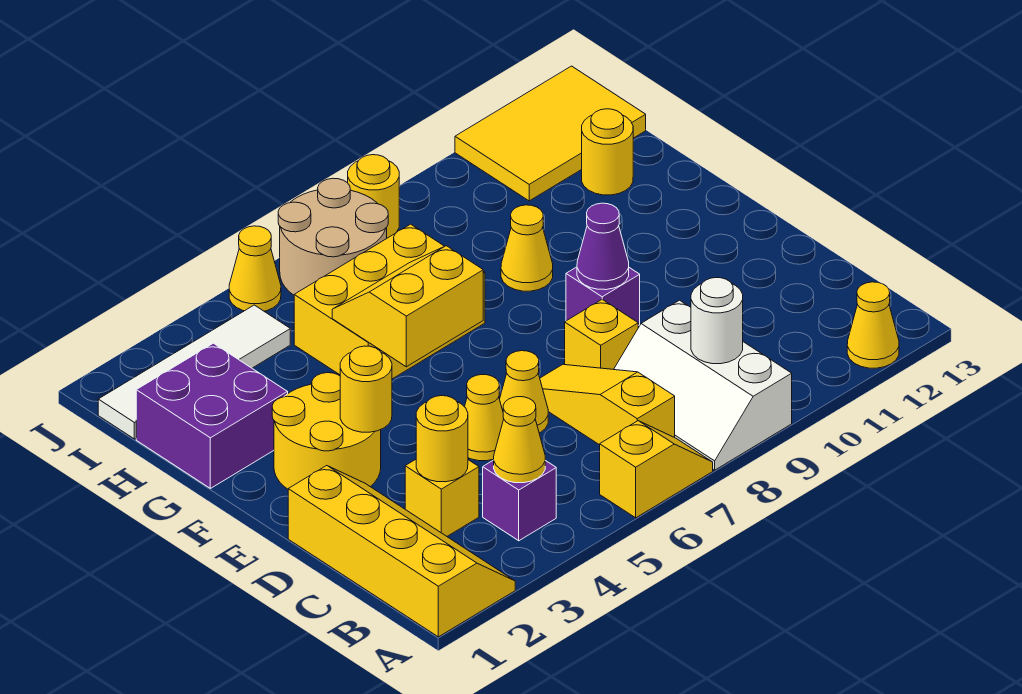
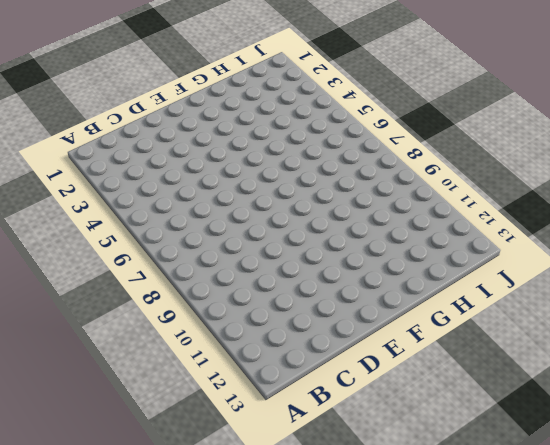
none -> yellow 2x4 slope [288,466,515,637]
none -> yellow 1x2 slope [600,421,713,518]
none -> white 2x3 slope [614,300,792,470]

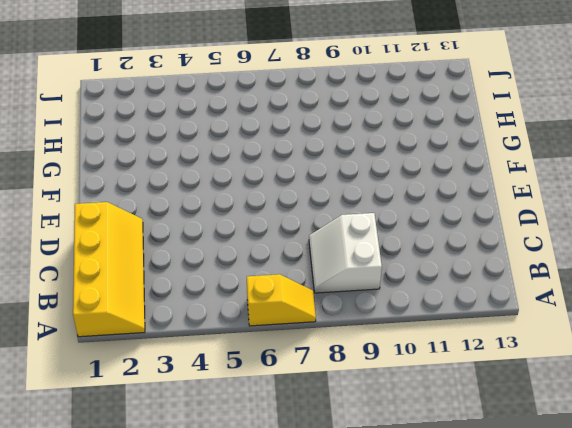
white 2x2 slope [309,213,382,293] -> white 2x3 slope [614,300,792,470]
none -> yellow 1x1 cone [847,282,899,368]
none -> purple 1x1 brick [483,460,556,541]
none -> yellow 1x3 slope [540,364,675,445]

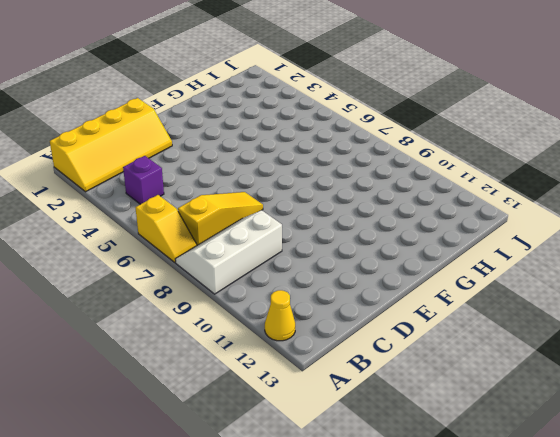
none -> yellow 1x1 brick [405,460,479,536]
none -> yellow 1x1 cone [465,375,504,461]
none -> yellow 1x1 cone [500,351,548,433]

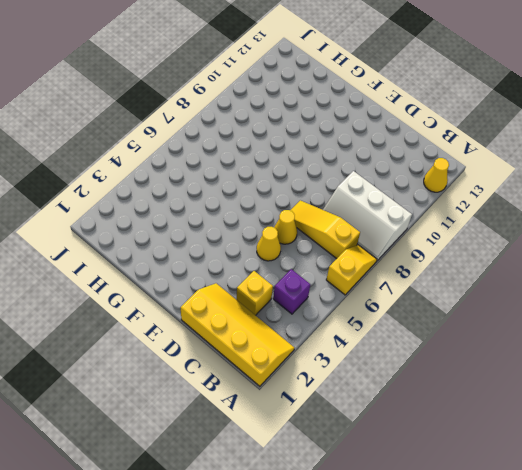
none -> yellow 1x1 brick [565,300,638,369]
none -> yellow 2x2 round brick [272,373,381,489]
none -> purple 1x1 brick [566,267,640,326]

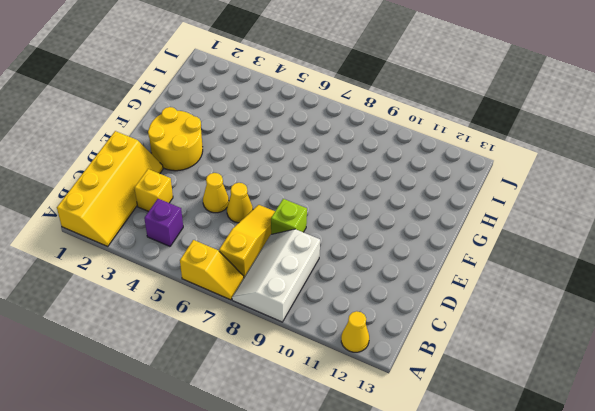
lime 1x1 brick [271,199,307,234] -> yellow 1x1 brick [565,300,638,369]
none -> purple 1x1 brick [566,267,640,326]
none -> purple 2x2 brick [136,343,288,488]
none -> yellow 2x3 brick [294,224,485,379]

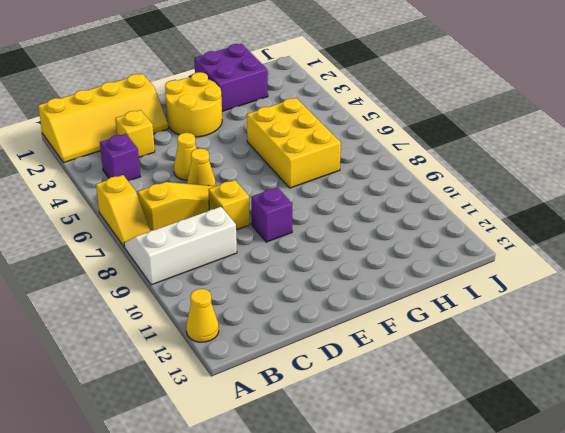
none -> yellow 1x1 cone [501,205,553,291]
none -> yellow 1x1 round brick [582,109,633,195]
none -> white 1x4 tile [98,305,290,439]

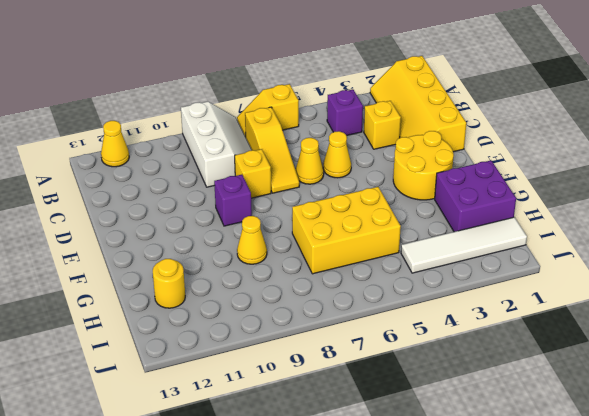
none -> tan 2x2 round brick [278,178,388,295]
none -> yellow 2x3 tile [455,66,646,201]
none -> yellow 1x1 cone [229,226,281,311]

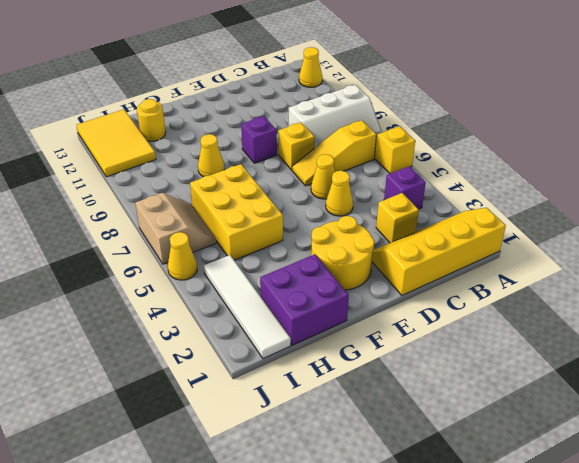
tan 2x2 slope [135,193,216,264] -> tan 2x2 round brick [278,178,388,295]
none -> yellow 1x1 round brick [348,155,399,238]
none -> yellow 1x1 cone [494,397,545,483]
none -> white 1x1 round brick [691,278,743,364]

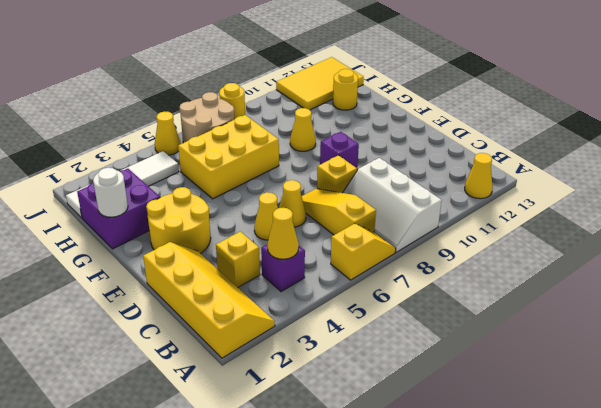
white 1x1 round brick [93,168,128,217] -> white 1x1 round brick moved to [691,278,743,364]
none -> yellow 1x1 round brick [416,396,468,482]
none -> yellow 1x1 round brick [340,346,392,432]
none -> purple 1x1 cone [577,203,629,290]

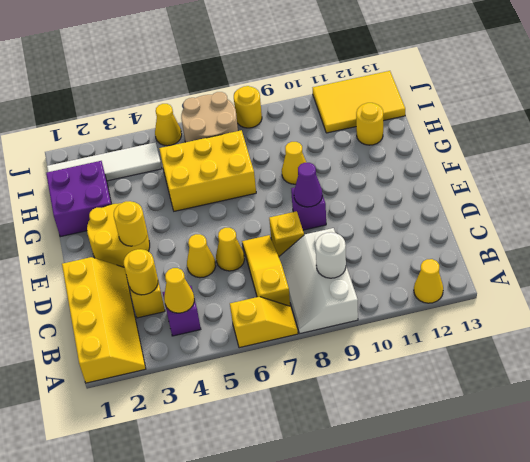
none -> yellow 2x2 slope [332,246,483,367]

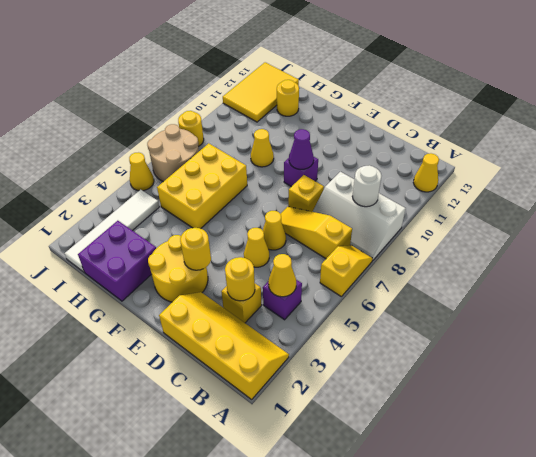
none -> yellow 2x2 slope [332,246,483,367]

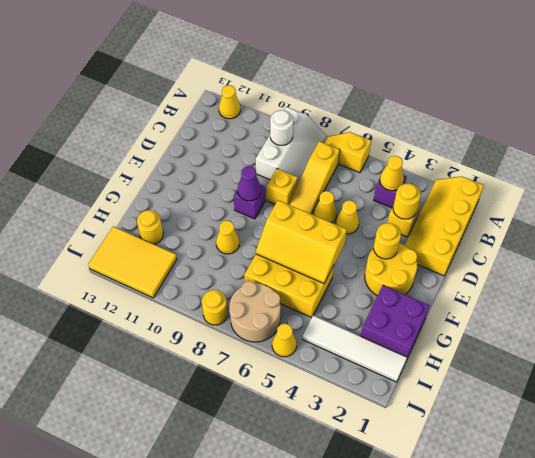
yellow 2x3 slope [256,200,347,284] -> yellow 2x2 slope [332,246,483,367]

